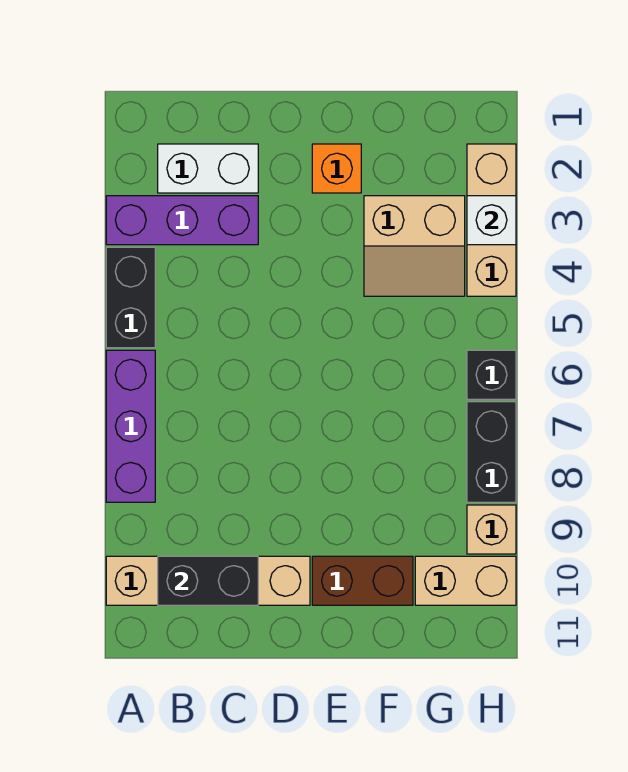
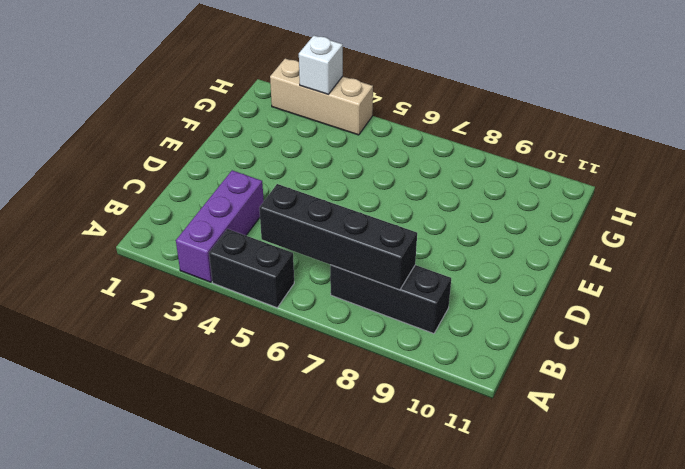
black 1x4 brick [259,184,417,290] -> none
black 1x3 brick [330,265,451,334] -> none
none -> purple 1x3 brick [106,350,155,502]
none -> tan 1x4 brick [106,556,310,605]
none -> white 1x2 brick [158,144,258,193]

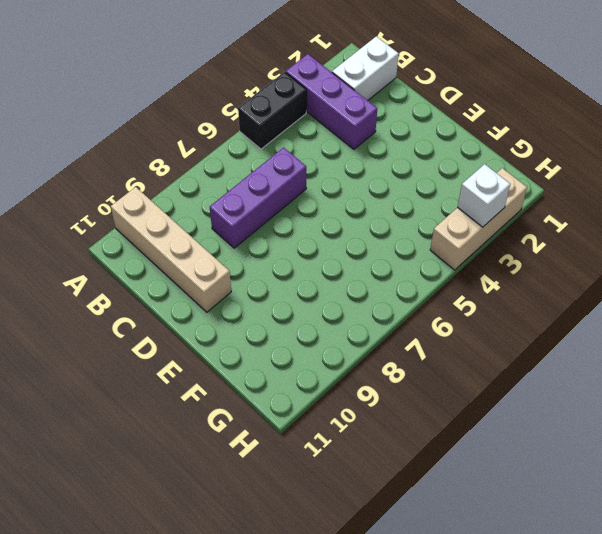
white 1x2 brick [332,36,399,100] -> white 1x2 brick turned to [158,144,258,193]
purple 1x3 brick [210,148,306,248] -> purple 1x3 brick moved to [106,350,155,502]
none -> orange 1x1 brick [312,144,361,193]
none -> brown 1x2 brick [312,556,413,605]
none -> tan 2x2 slope [364,196,465,296]

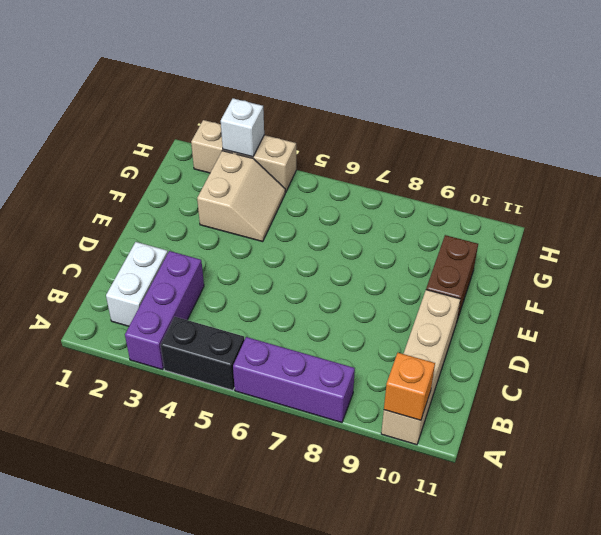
orange 1x1 brick [384,353,435,420] -> orange 1x1 brick moved to [312,144,361,193]
none -> tan 1x2 brick [415,556,516,605]
none -> black 1x1 brick [467,350,516,399]
none -> black 1x2 brick [467,402,516,502]

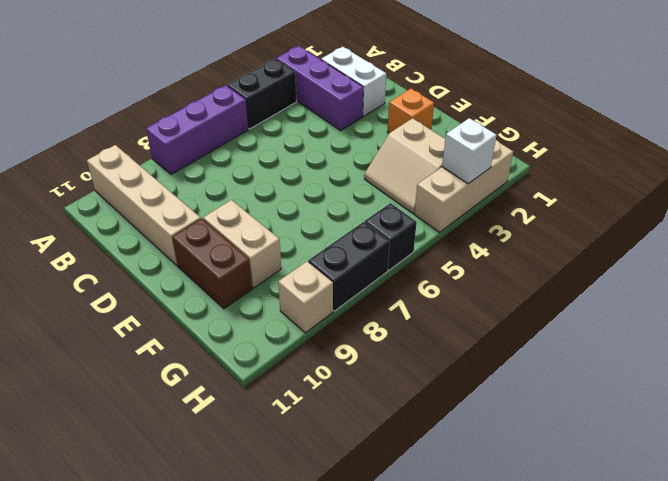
tan 1x2 brick [203,200,281,288] -> tan 1x2 brick moved to [415,556,516,605]
none -> black 1x2 brick [158,556,258,605]

